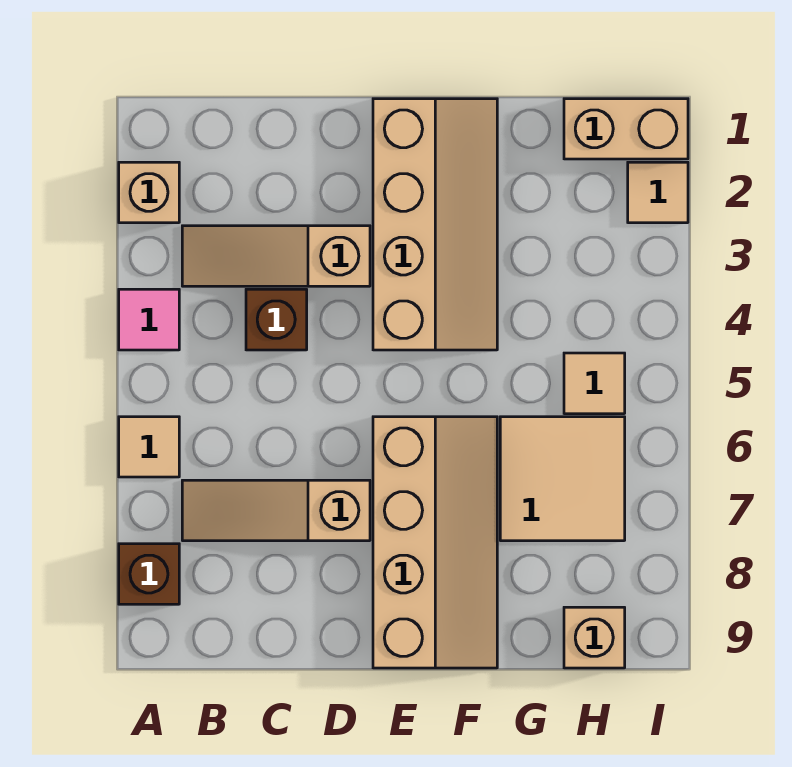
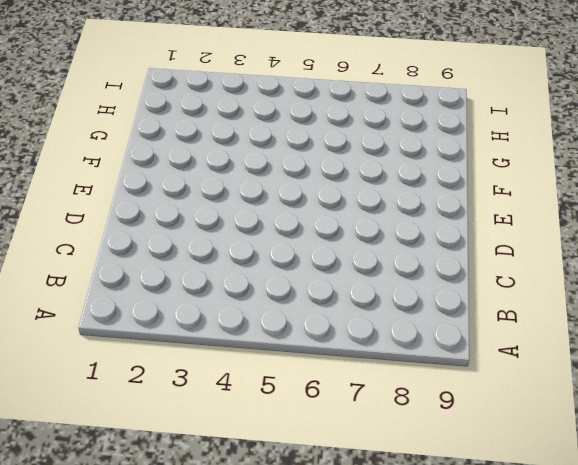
none -> tan 1x1 brick [119,162,179,223]
none -> pink 1x1 tile [119,289,179,350]
none -> tan 1x1 tile [119,417,179,477]

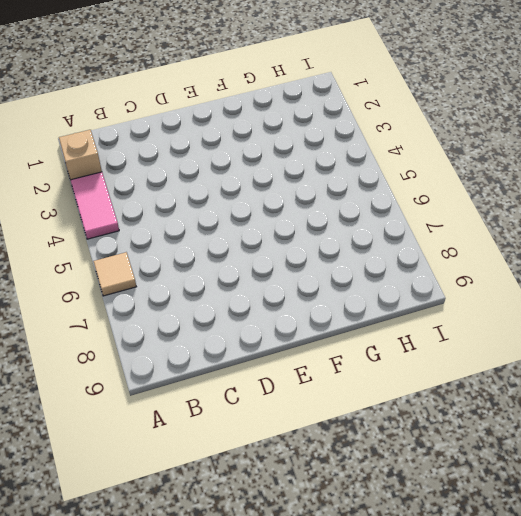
pink 1x2 tile [71,172,119,239] -> pink 1x1 tile [119,289,179,350]
none -> brown 1x1 brick [119,544,179,604]
none -> tan 1x3 slope [182,226,370,286]
none -> tan 1x3 slope [182,480,370,541]

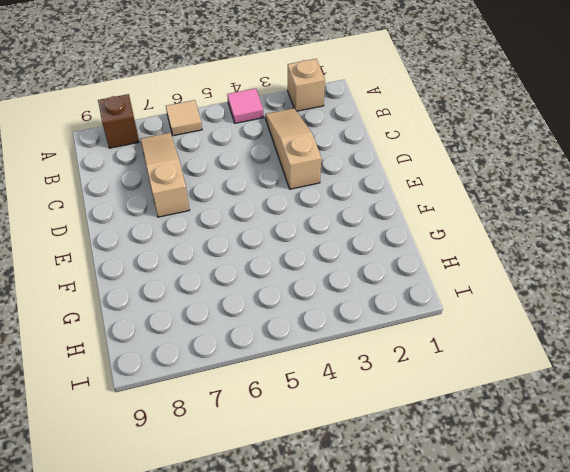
none -> brown 1x1 brick [246,289,307,350]
none -> tan 2x4 slope [373,99,497,350]
none -> tan 2x4 slope [373,417,497,668]

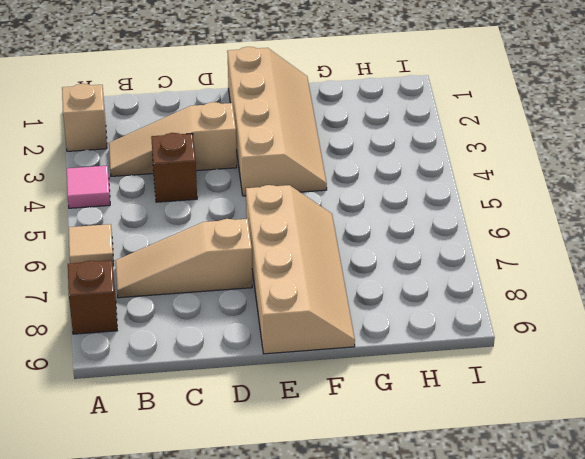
none -> tan 2x2 tile [500,417,625,541]
none -> tan 1x2 brick [564,99,688,159]
none -> tan 1x1 tile [564,353,625,414]

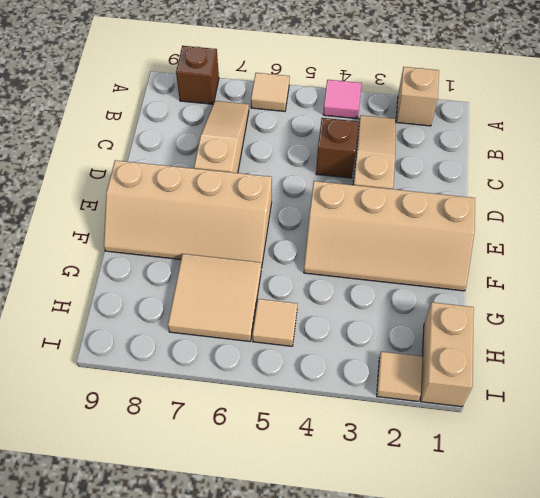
none -> tan 1x1 brick [564,607,625,668]

